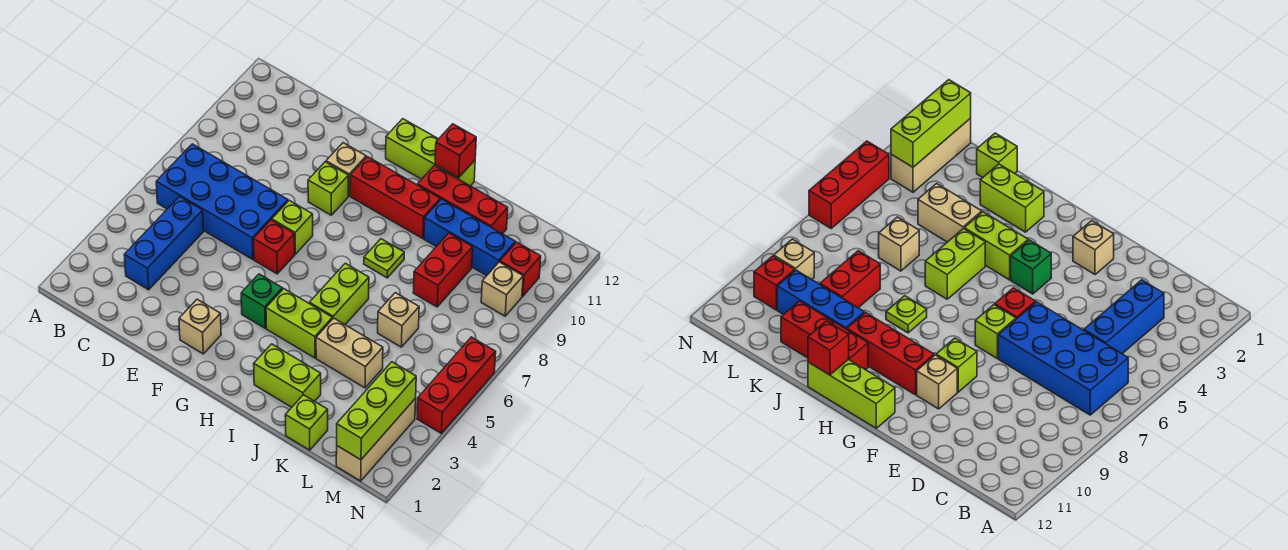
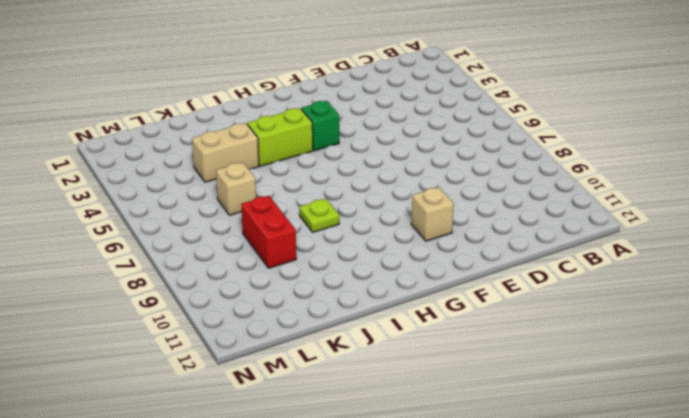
none -> blue 2x4 brick [156,144,288,259]
none -> blue 1x3 brick [124,197,203,290]
none -> tan 1x1 brick [179,299,221,354]

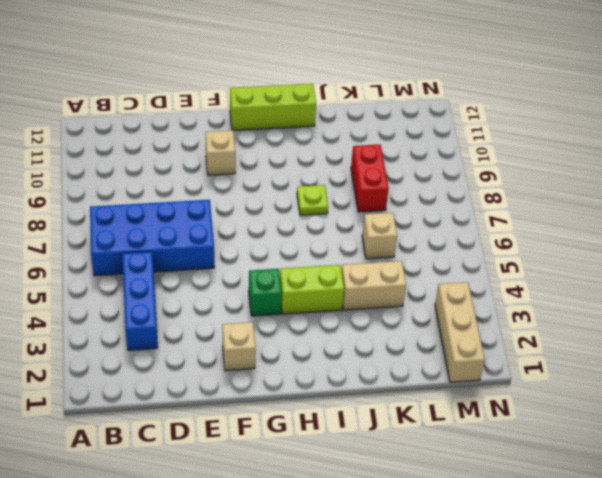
none -> red 1x1 brick [254,220,295,274]
none -> lime 1x1 brick [272,200,313,254]
none -> lime 1x1 brick [308,162,349,215]

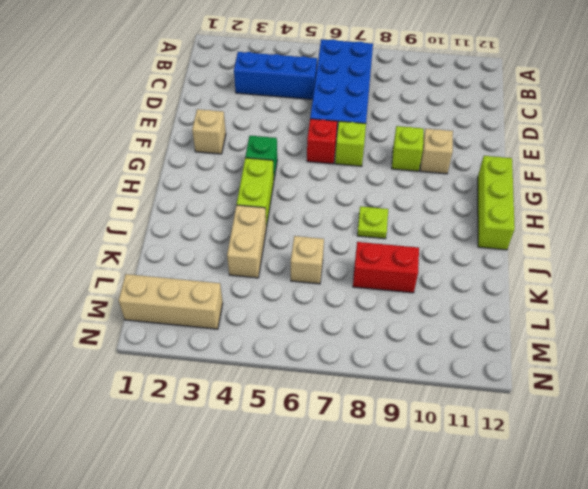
none -> red 1x3 brick [350,157,440,239]
none -> lime 1x2 brick [254,344,321,407]
none -> lime 1x2 brick [310,263,369,324]

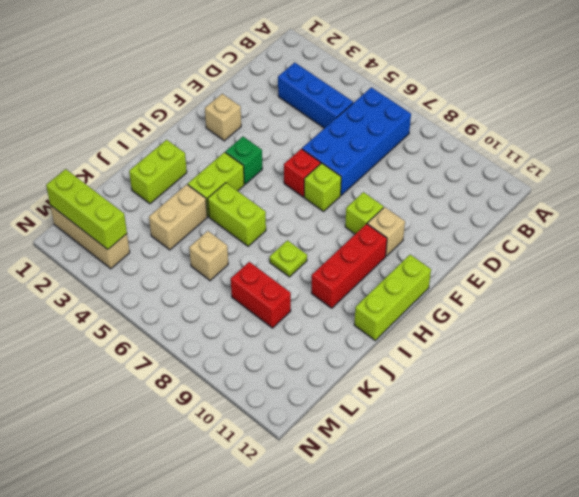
none -> red 1x3 brick [418,166,508,234]
none -> blue 1x3 brick [424,199,515,276]
none -> lime 1x1 brick [285,395,328,450]

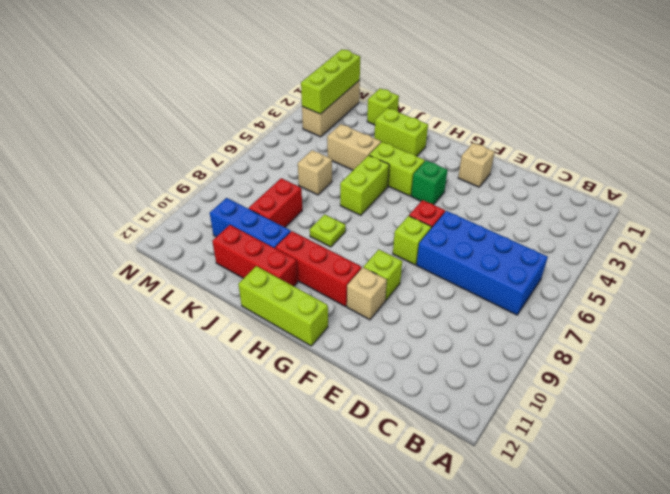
none -> blue 1x3 brick [124,197,203,290]
none -> tan 1x1 brick [481,262,523,316]
none -> red 1x1 brick [500,242,541,296]

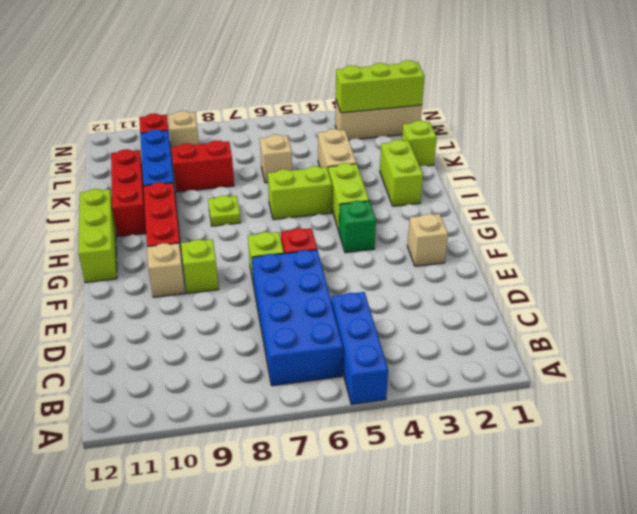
blue 1x3 brick [331,292,388,404] -> blue 1x3 brick turned to [124,197,203,290]
none -> red 1x3 brick [417,337,496,433]
none -> red 1x1 brick [435,124,476,178]

